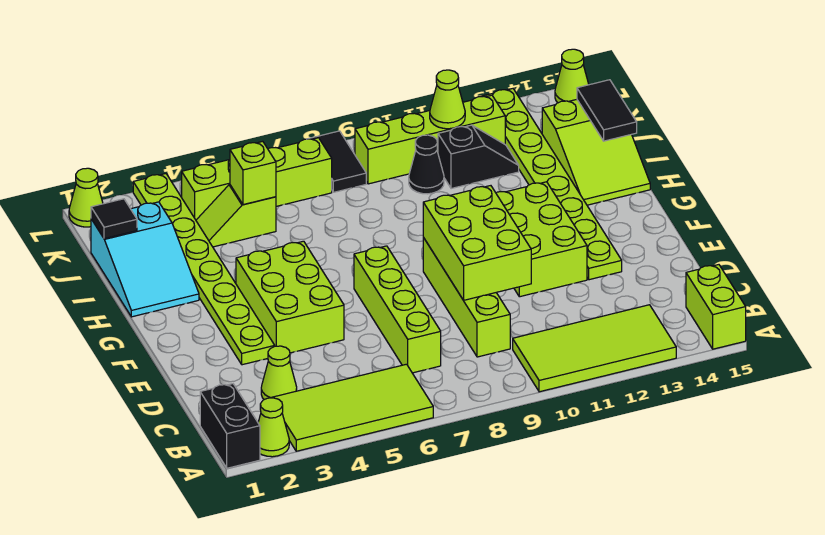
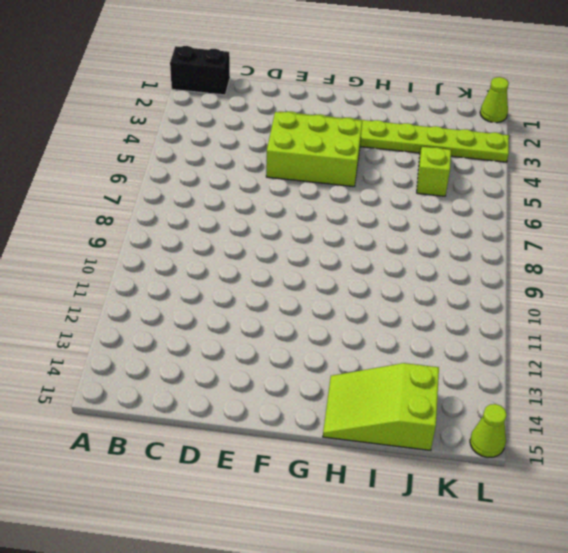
none -> lime 1x1 cone [258,398,289,457]
none -> lime 2x4 tile [271,364,433,451]
none -> lime 2x4 tile [513,305,676,392]

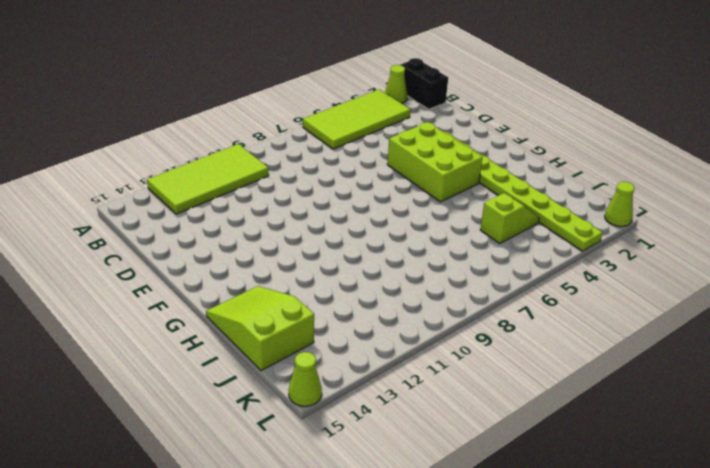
none -> lime 1x2 brick [686,265,746,349]
none -> lime 1x1 cone [261,346,297,400]
none -> lime 1x4 brick [354,246,441,373]

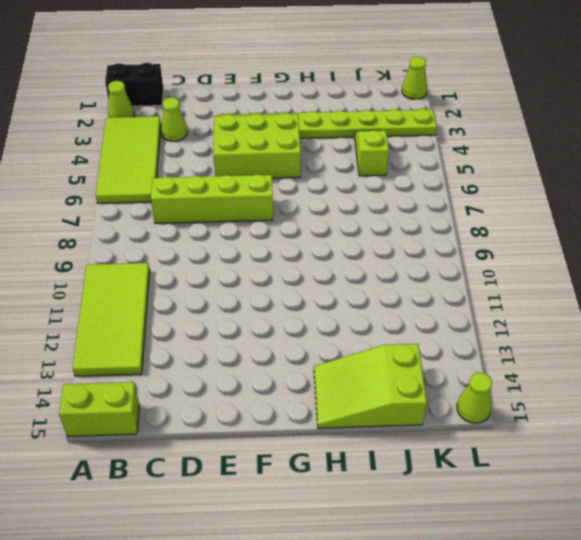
none -> lime 1x4 brick [423,238,510,357]
none -> lime 2x3 brick [496,182,587,297]
none -> lime 1x8 plate [481,89,622,280]

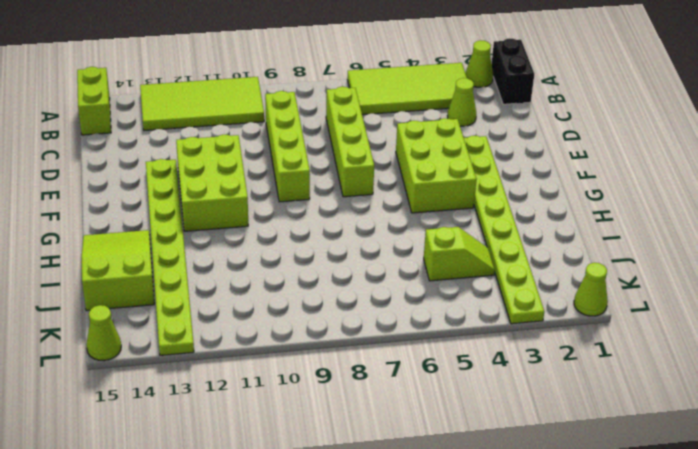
none -> cyan 2x3 slope [91,202,199,317]
none -> black 1x1 cone [409,135,444,194]
none -> black 1x2 slope [438,125,519,189]

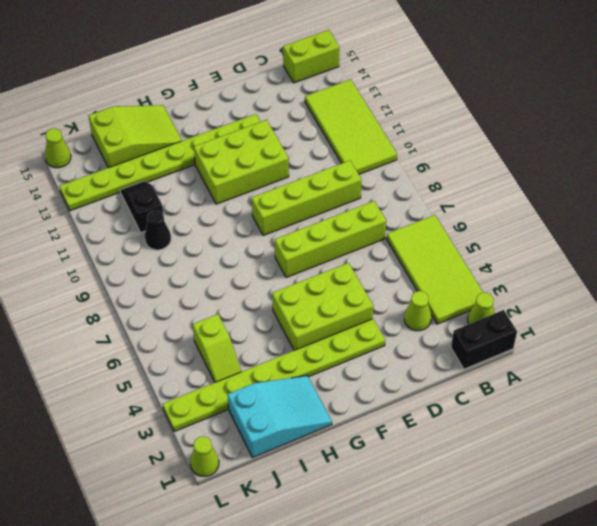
none -> lime 1x4 brick [182,138,332,220]
none -> black 1x2 tile [309,131,366,192]
none -> lime 1x4 brick [355,95,505,184]

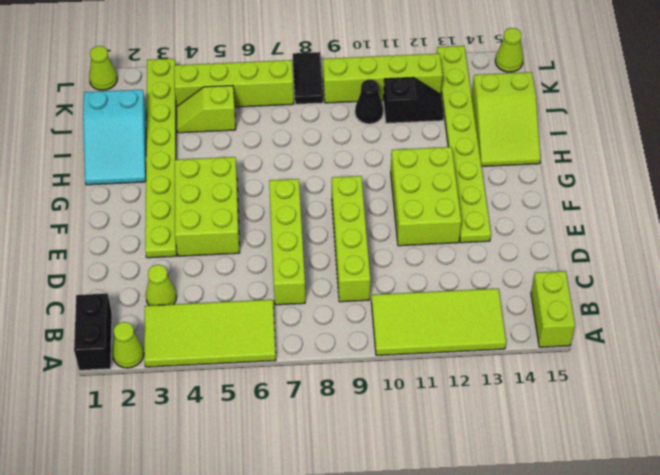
none -> lime 2x3 brick [423,186,531,300]
none -> black 1x2 tile [577,80,637,141]
none -> black 1x1 tile [91,199,137,239]

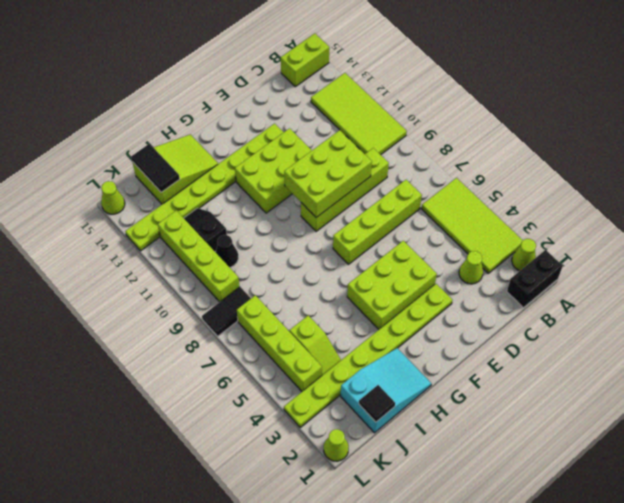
black 1x2 tile [131,144,180,192] -> black 1x2 tile turned to [577,80,637,141]
none -> lime 1x1 brick [230,141,276,205]
none -> lime 1x1 cone [430,70,465,129]

